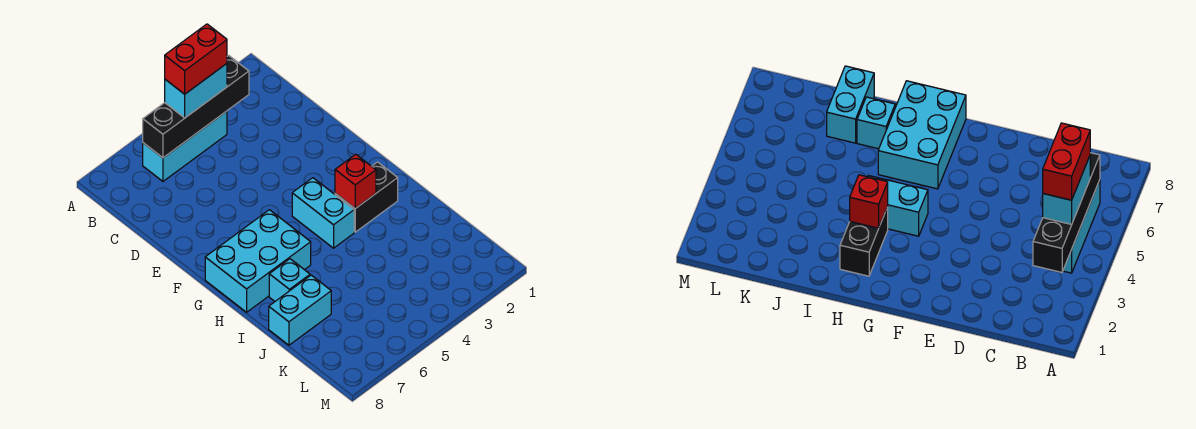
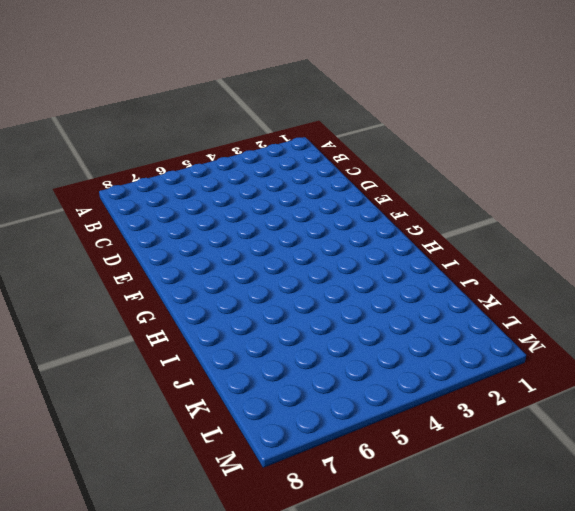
none -> cyan 1x3 brick [143,111,227,181]
none -> cyan 1x2 brick [292,178,354,248]

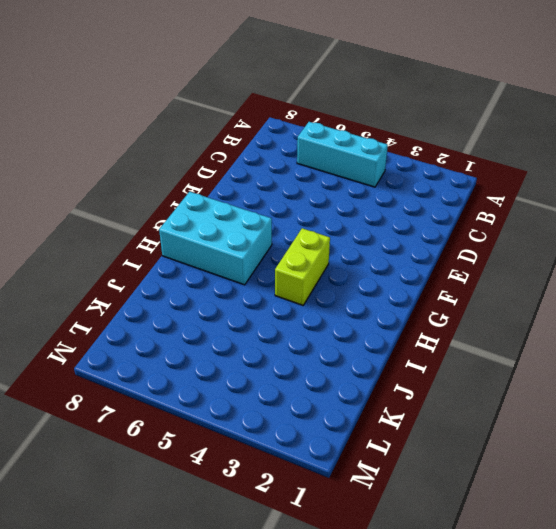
lime 1x2 brick [275,228,330,305] -> cyan 1x2 brick [292,178,354,248]
none -> black 1x2 brick [335,162,398,232]
none -> cyan 1x1 brick [269,259,310,301]

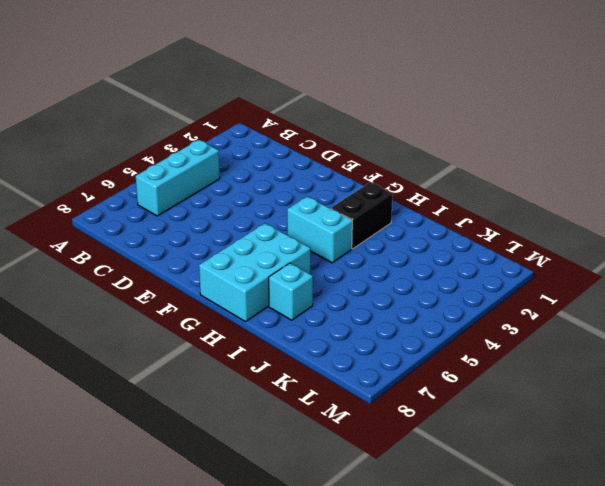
none -> cyan 1x2 brick [269,275,331,345]
none -> black 1x4 brick [143,56,249,158]

